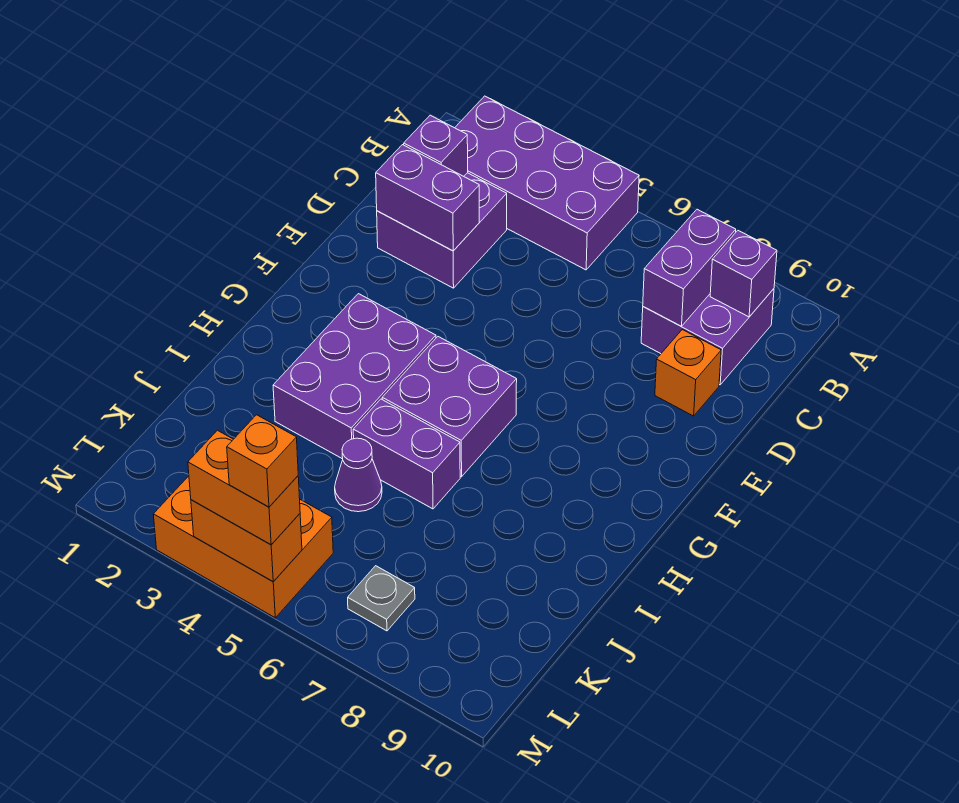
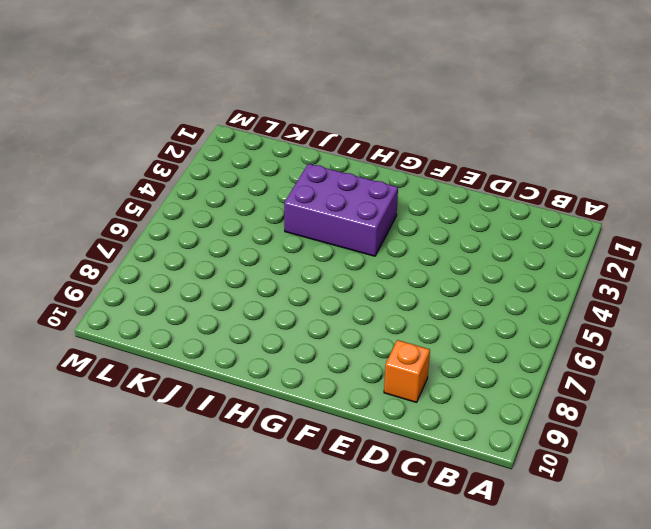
none -> purple 2x4 brick [455,96,639,270]
none -> purple 2x2 brick [641,289,774,385]
none -> purple 2x2 brick [377,173,507,288]

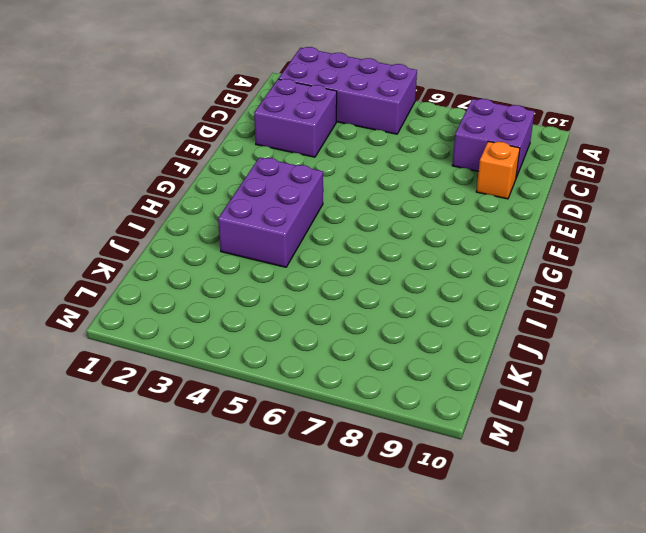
none -> purple 2x2 brick [382,337,517,477]
none -> purple 1x2 brick [353,399,460,509]
none -> purple 1x1 cone [335,438,382,512]

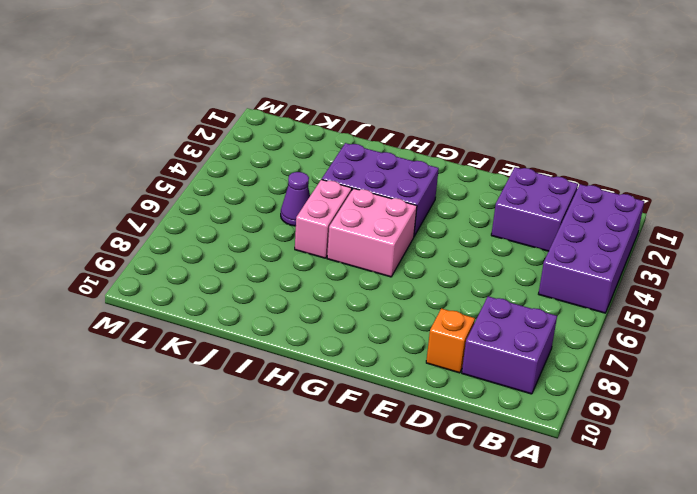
pink 2x2 brick [327,188,417,277] -> purple 2x2 brick [382,337,517,477]
pink 1x2 brick [295,179,352,258] -> purple 1x2 brick [353,399,460,509]
none -> orange 2x3 brick [153,476,333,618]
none -> grey 1x1 plate [348,566,415,631]
none -> purple 1x2 brick [643,209,736,326]

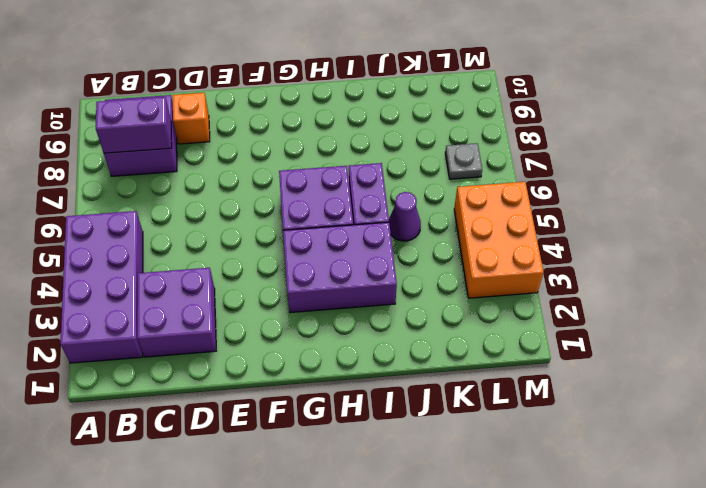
none -> purple 1x1 brick [710,231,777,317]
none -> purple 1x1 brick [404,115,468,176]
none -> purple 1x2 brick [376,145,479,251]

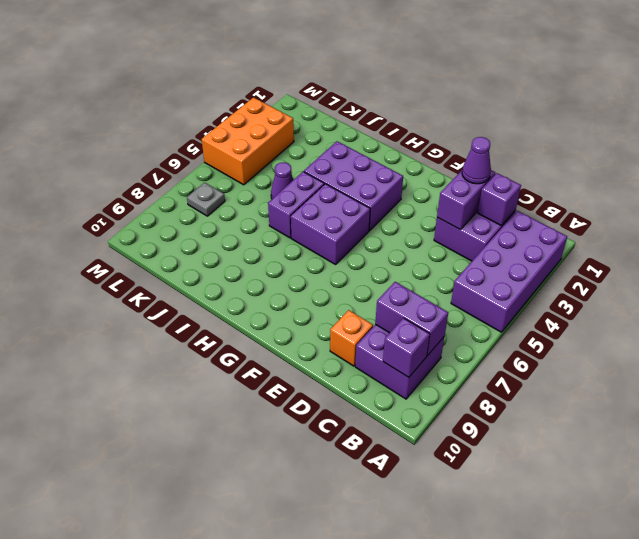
purple 1x1 cone [462,137,491,184] -> none
none -> orange 1x2 brick [191,500,302,582]
none -> orange 1x2 brick [188,430,300,545]
none -> orange 1x1 brick [227,415,298,507]

